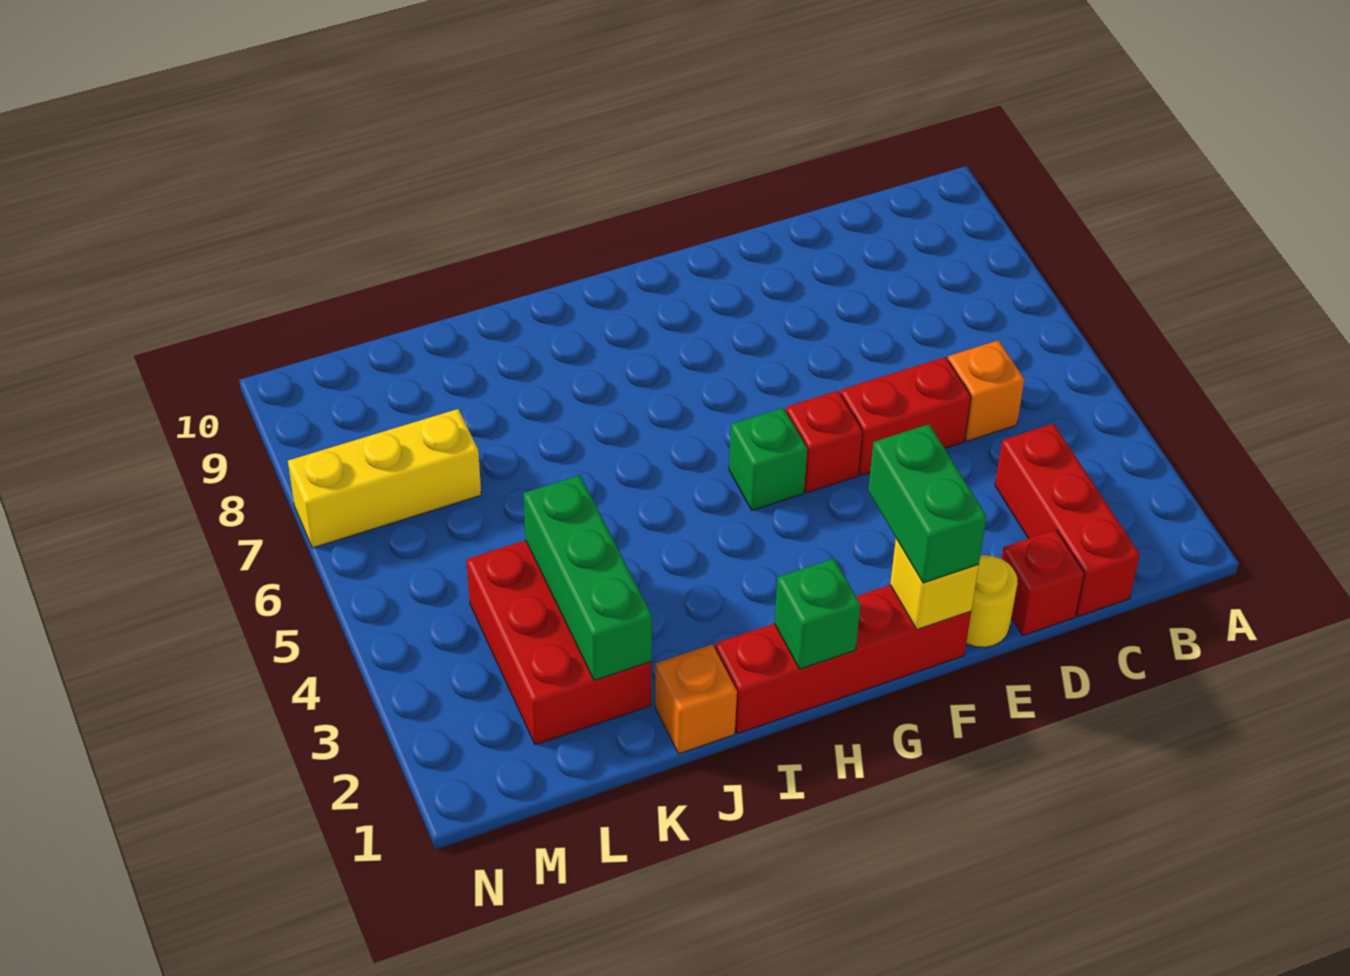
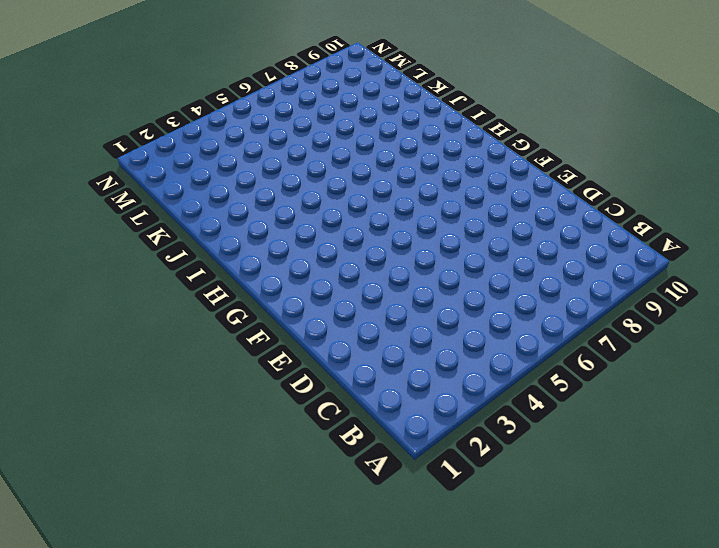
none -> red 1x3 brick [995,424,1140,617]
none -> orange 1x1 brick [948,340,1024,441]
none -> red 1x1 brick [1001,530,1084,635]

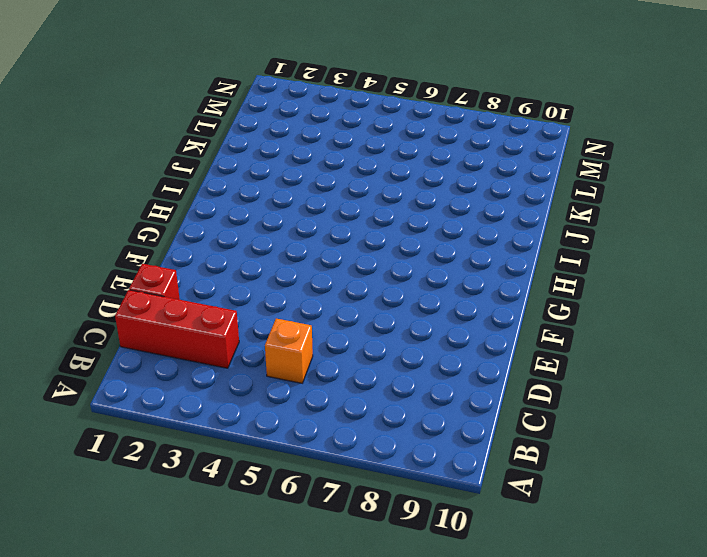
none -> red 1x2 brick [840,357,971,475]
none -> yellow 1x1 round brick [966,555,1017,647]
none -> red 1x4 brick [715,585,971,733]

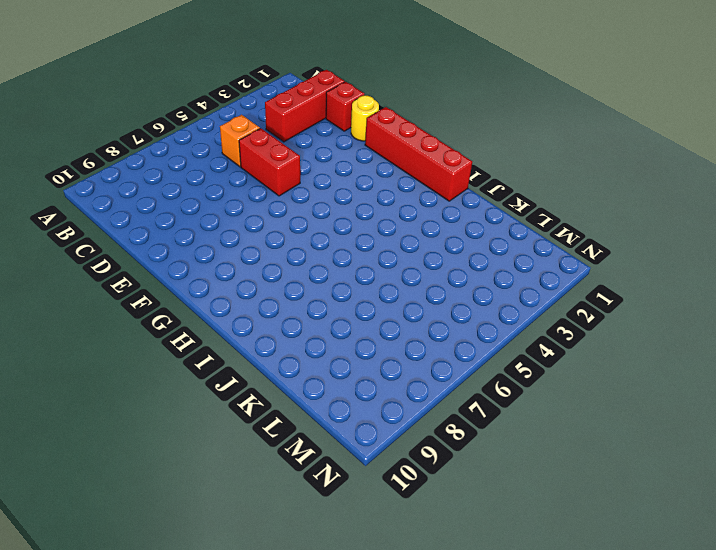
none -> red 1x1 brick [786,391,862,493]
none -> green 1x1 brick [729,408,807,510]
none -> orange 1x1 brick [655,645,737,754]

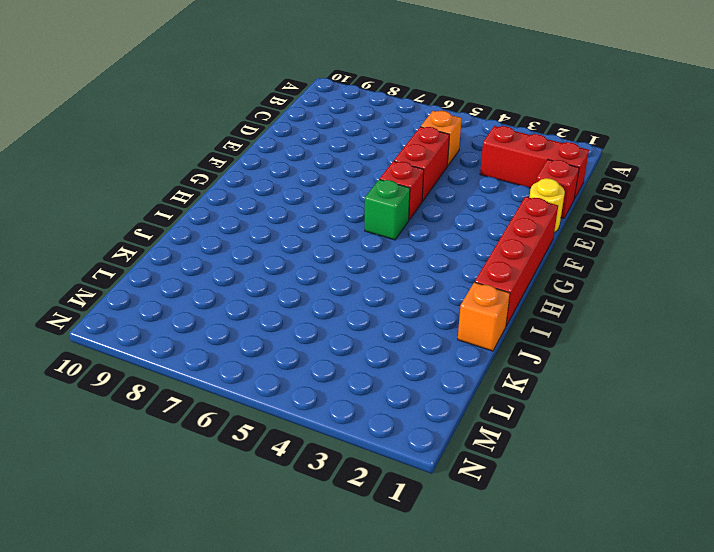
none -> red 2x3 brick [467,540,652,745]
none -> yellow 1x3 brick [288,409,481,548]
none -> yellow 1x1 brick [890,539,979,629]

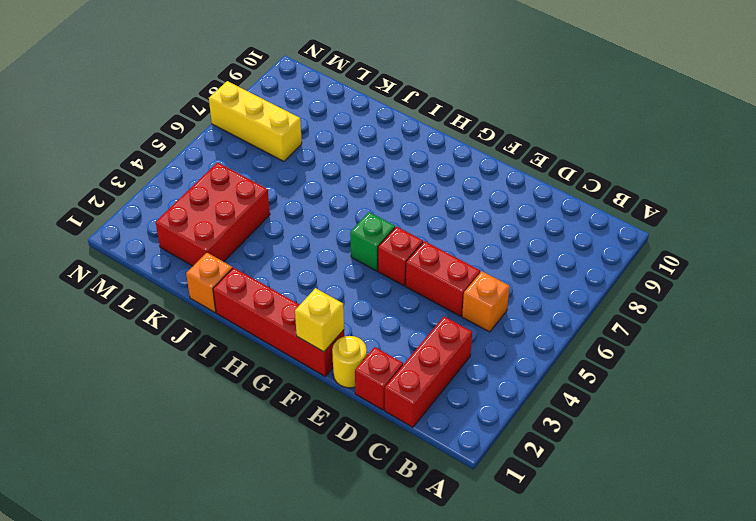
none -> green 1x1 brick [774,559,860,669]
none -> green 1x3 brick [523,475,652,680]
none -> green 1x2 brick [868,424,987,583]

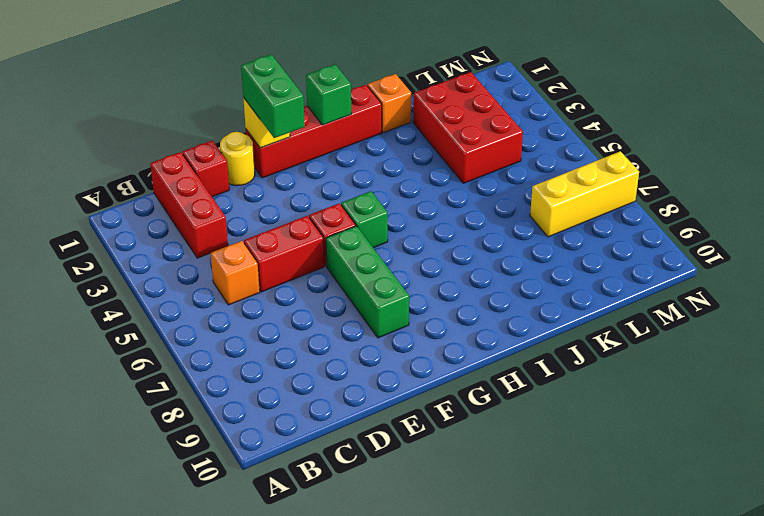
green 1x3 brick [326,226,409,338] -> green 1x3 brick moved to [523,475,652,680]

